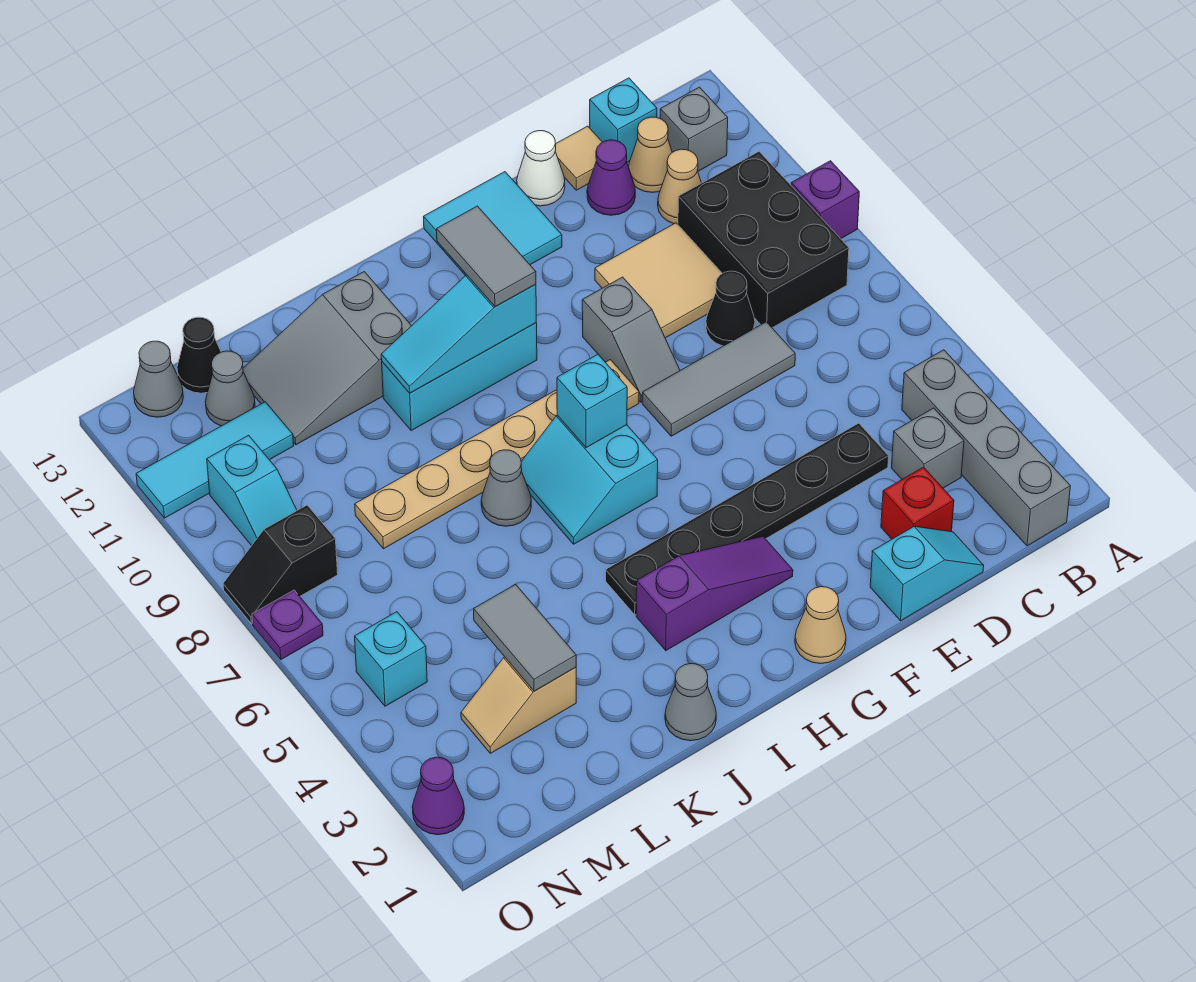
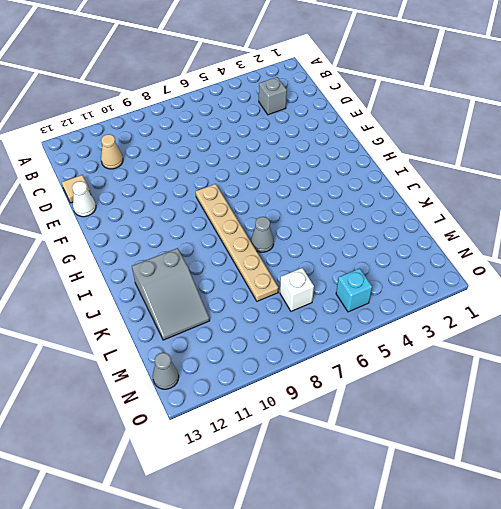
white 1x1 brick [280,268,314,311] -> none
none -> purple 1x1 brick [791,161,859,239]
none -> grey 1x4 brick [902,350,1070,546]
none -> black 2x3 brick [678,152,849,328]
none -> grey 1x1 brick [660,87,728,171]

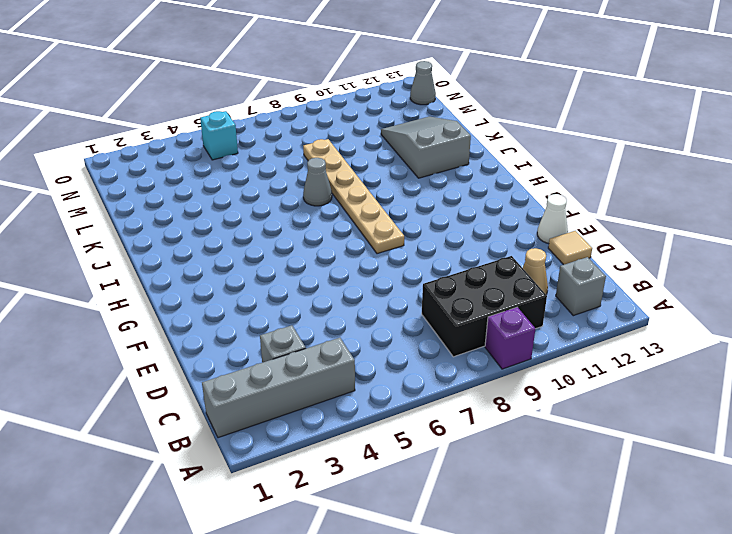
none -> tan 1x1 cone [628,117,672,192]
none -> cyan 1x1 brick [590,78,657,162]
none -> cyan 1x2 slope [870,526,984,621]
none -> red 1x1 brick [881,467,954,539]

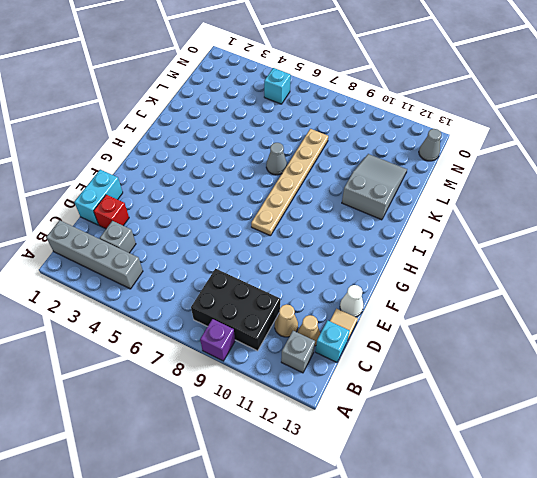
cyan 1x2 brick [74,170,123,225] -> cyan 1x2 slope [870,526,984,621]
none -> black 1x6 plate [606,423,889,615]
none -> grey 1x3 tile [642,322,795,436]
none -> black 1x1 cone [706,271,755,346]
none -> tan 2x2 tile [595,223,722,338]

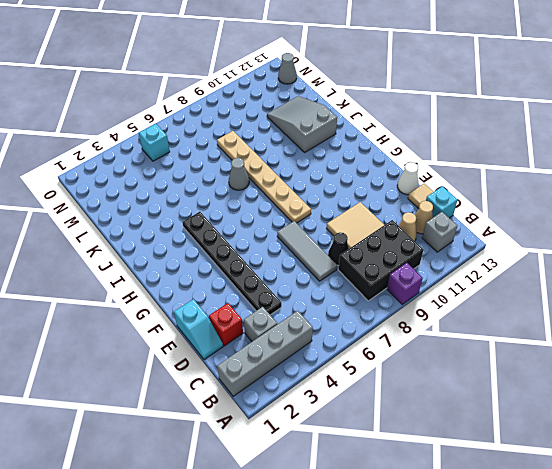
none -> purple 1x1 cone [587,140,635,215]
none -> grey 1x2 slope [582,277,680,402]
none -> cyan 2x2 tile [424,172,562,276]
none -> tan 1x1 cone [795,587,846,664]

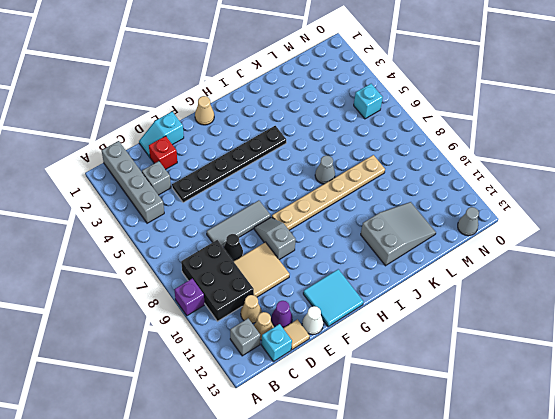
none -> purple 1x3 slope [636,536,793,650]
none -> cyan 2x2 slope [521,415,658,544]
none -> cyan 1x3 brick [382,323,537,431]
none -> grey 1x1 cone [665,664,716,741]

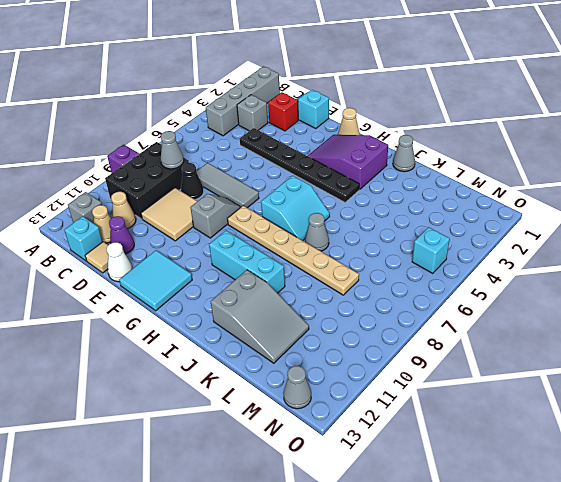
grey 1x1 cone [161,131,184,169] -> grey 1x1 cone moved to [205,351,255,426]
purple 2x3 slope [308,134,388,190] -> purple 1x3 slope [636,536,793,650]
none -> tan 1x2 slope [461,657,576,753]
none -> cyan 1x3 tile [136,402,294,518]
none -> black 1x1 cone [177,317,221,393]
none -> black 1x2 slope [223,505,338,624]

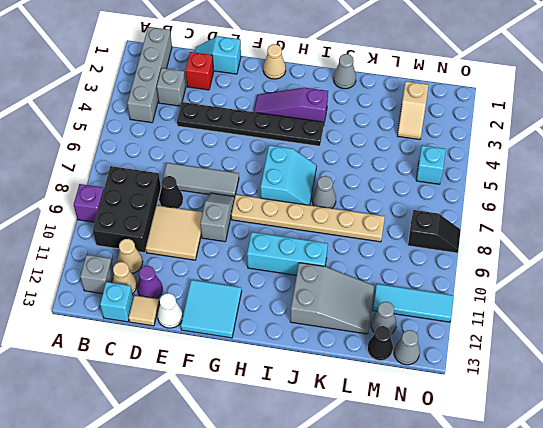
tan 1x2 slope [397,81,428,140] -> tan 1x2 slope turned to [461,657,576,753]
none -> cyan 1x2 slope [207,435,297,546]
none -> purple 1x1 cone [412,757,464,835]
none -> purple 1x1 plate [252,590,323,659]
none -> cyan 1x1 brick [557,354,627,448]

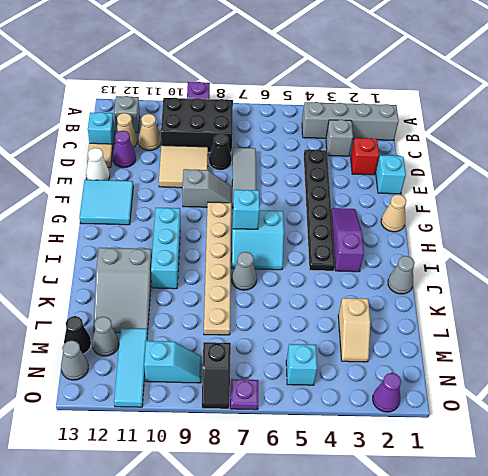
none -> cyan 1x3 slope [381,275,536,393]
none -> grey 1x2 tile [474,584,576,691]
none -> grey 1x2 tile [437,206,536,307]

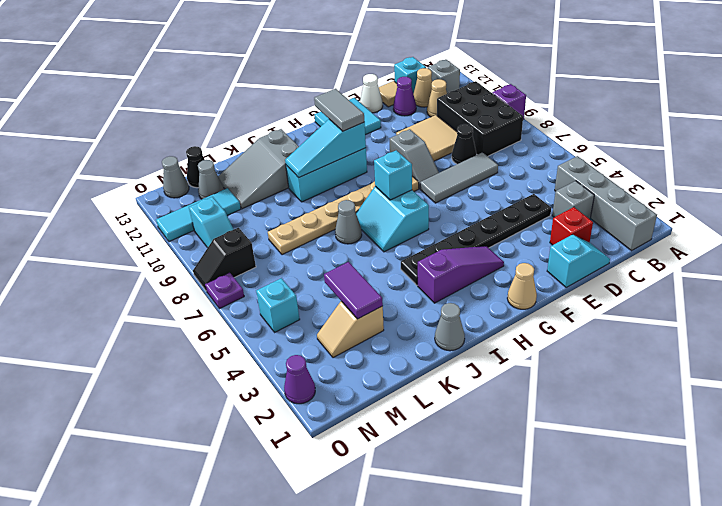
purple 1x2 tile [324,262,383,319] -> grey 1x2 tile [474,584,576,691]

